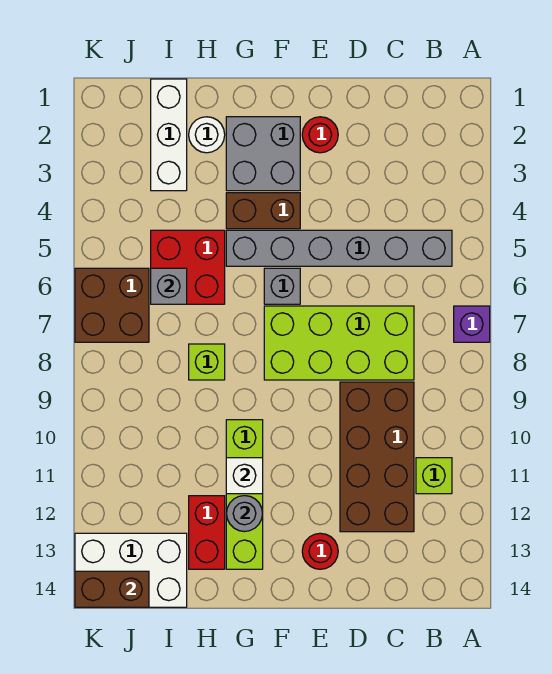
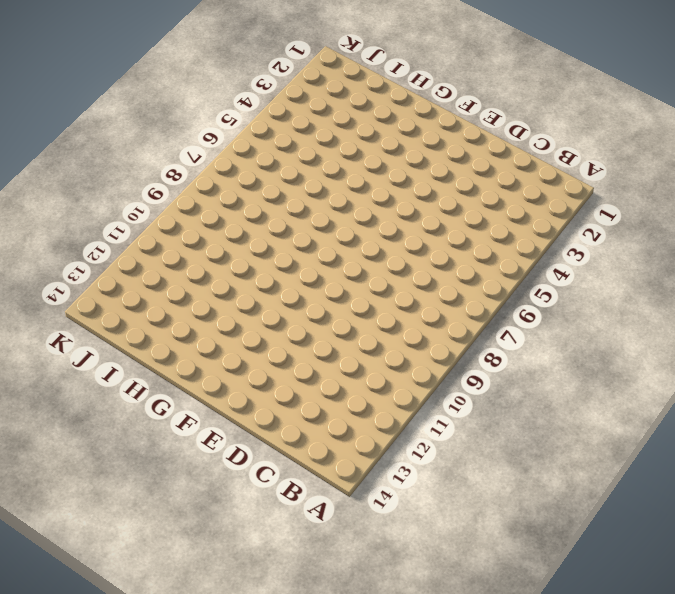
none -> purple 1x1 brick [454,306,490,342]
none -> grey 1x6 brick [226,230,452,266]
none -> lime 1x1 brick [416,458,452,494]

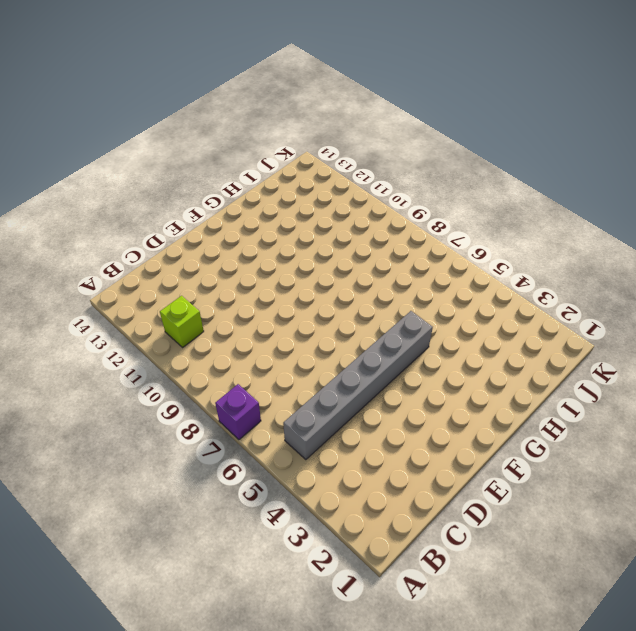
none -> lime 2x4 brick [264,306,414,380]
none -> brown 2x4 brick [340,382,414,532]
none -> red 1x1 round brick [302,117,338,153]

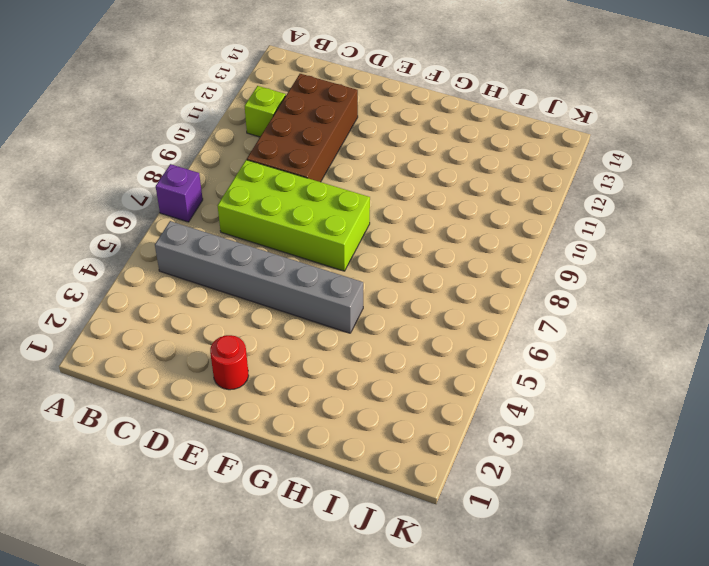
none -> red 1x1 round brick [302,533,338,569]
none -> grey 2x2 brick [226,117,300,191]
none -> brown 1x2 brick [226,193,300,229]

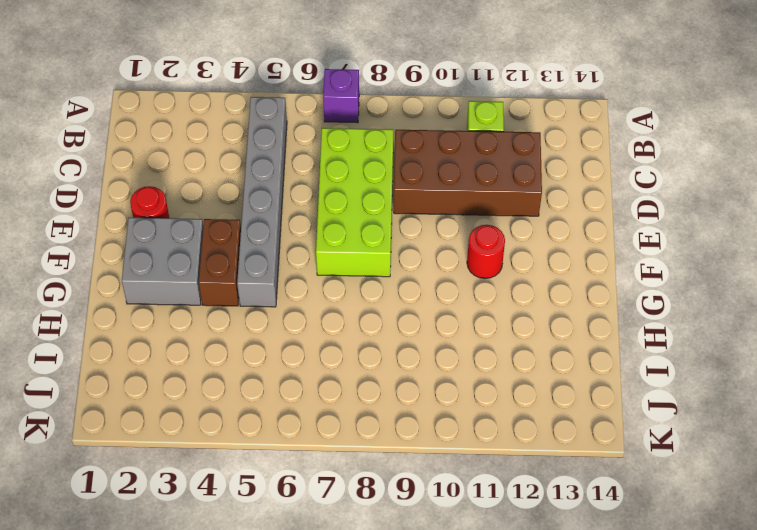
red 1x1 round brick [467,225,505,279] -> red 1x1 round brick moved to [302,533,338,569]
none -> grey 1x1 brick [264,268,300,304]
none -> lime 1x4 brick [226,420,263,569]
none -> white 1x1 round brick [189,117,225,153]

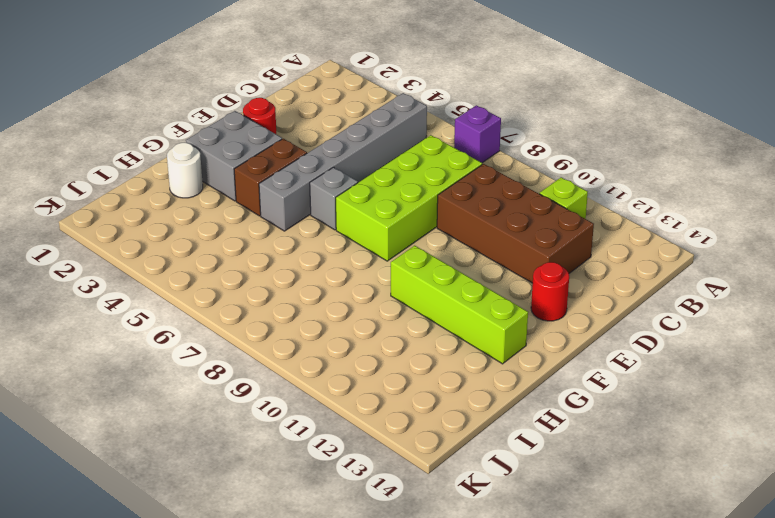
none -> red 2x2 brick [151,230,225,304]
none -> lime 1x1 brick [189,344,225,380]
none -> red 1x2 brick [189,496,225,569]

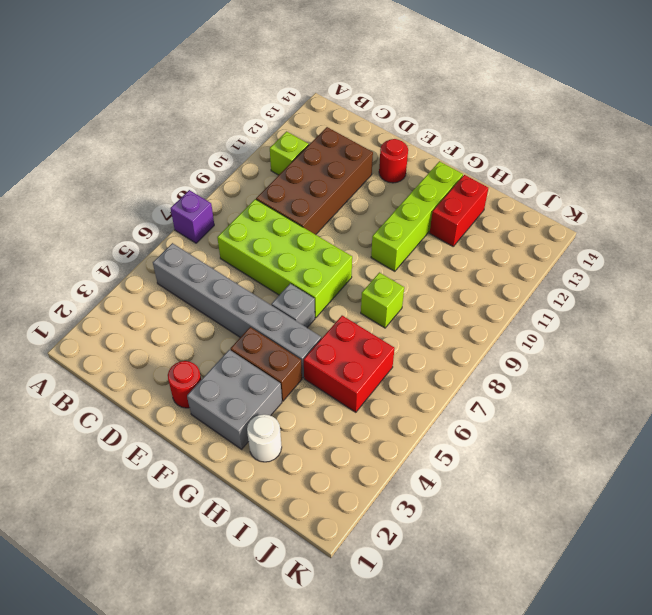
none -> white 1x3 brick [151,79,187,191]
none -> white 2x3 brick [75,533,187,607]
none -> brown 2x2 brick [75,268,149,342]

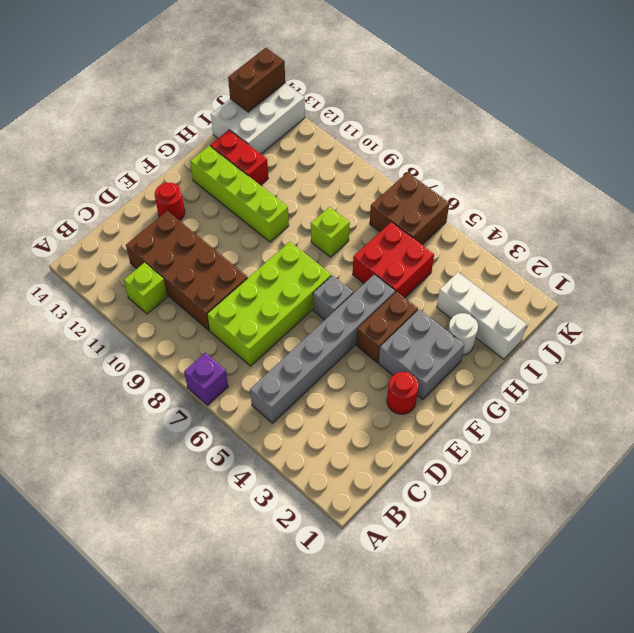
none -> white 1x1 brick [226,458,263,494]
none -> grey 1x1 round brick [226,496,263,532]
none -> grey 1x1 brick [151,268,187,304]

